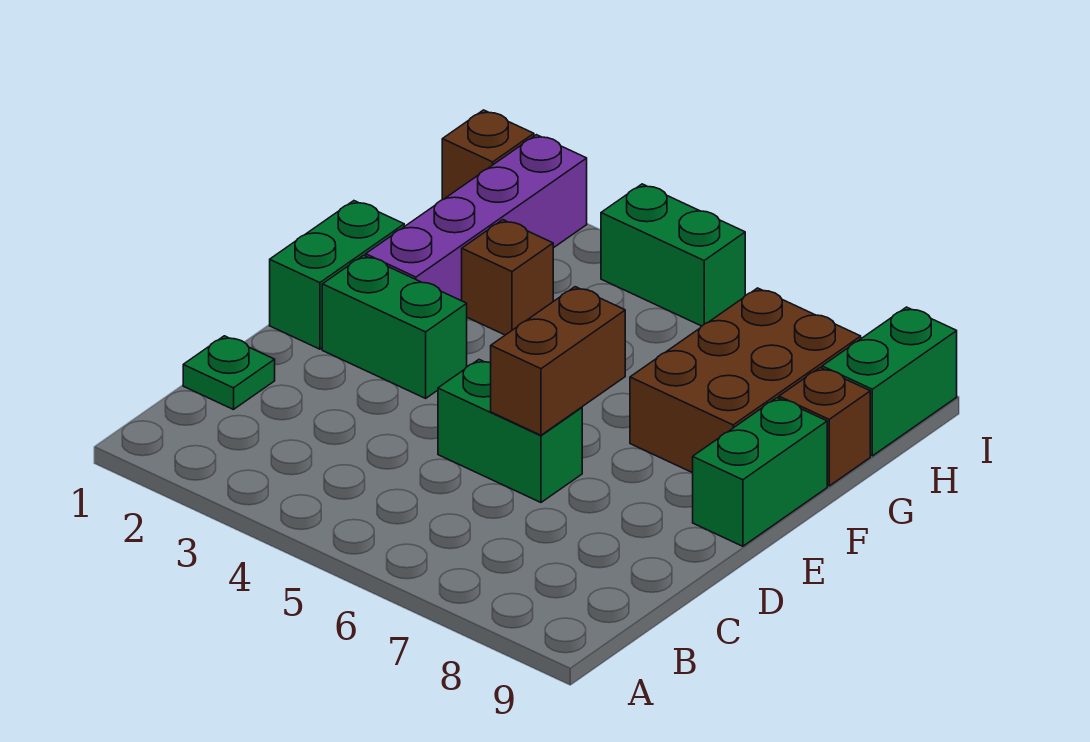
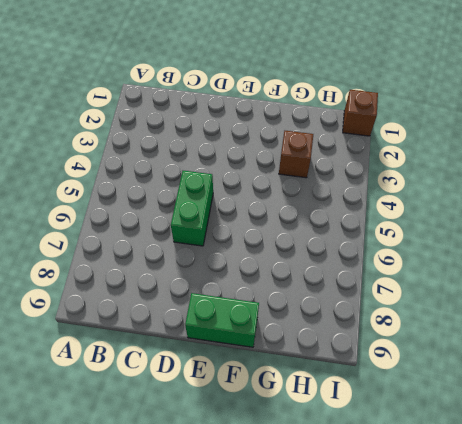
none -> green 1x1 plate [183,336,275,410]
none -> green 1x2 brick [270,201,404,349]
none -> green 1x2 brick [322,255,467,398]

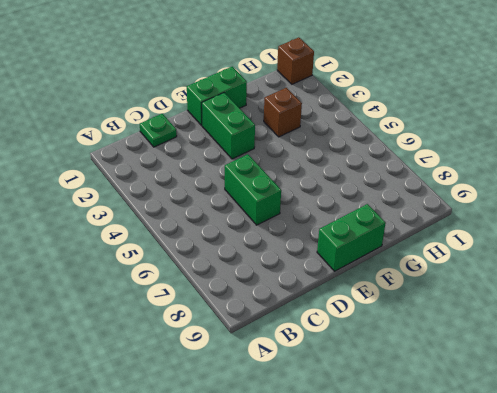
none -> purple 1x4 brick [366,135,587,301]
none -> brown 2x3 brick [630,288,861,473]
none -> brown 1x1 brick [779,368,870,486]

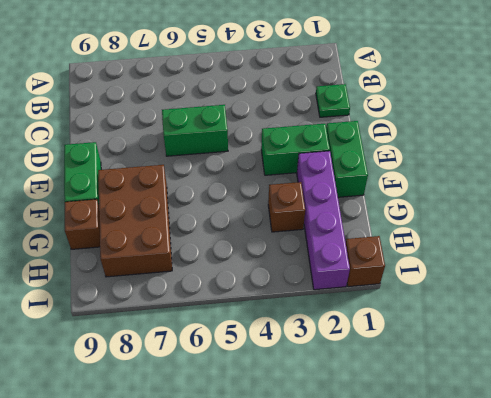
none -> green 1x2 brick [822,307,957,456]
none -> green 1x2 brick [601,184,745,326]
none -> brown 1x2 brick [491,287,625,435]

